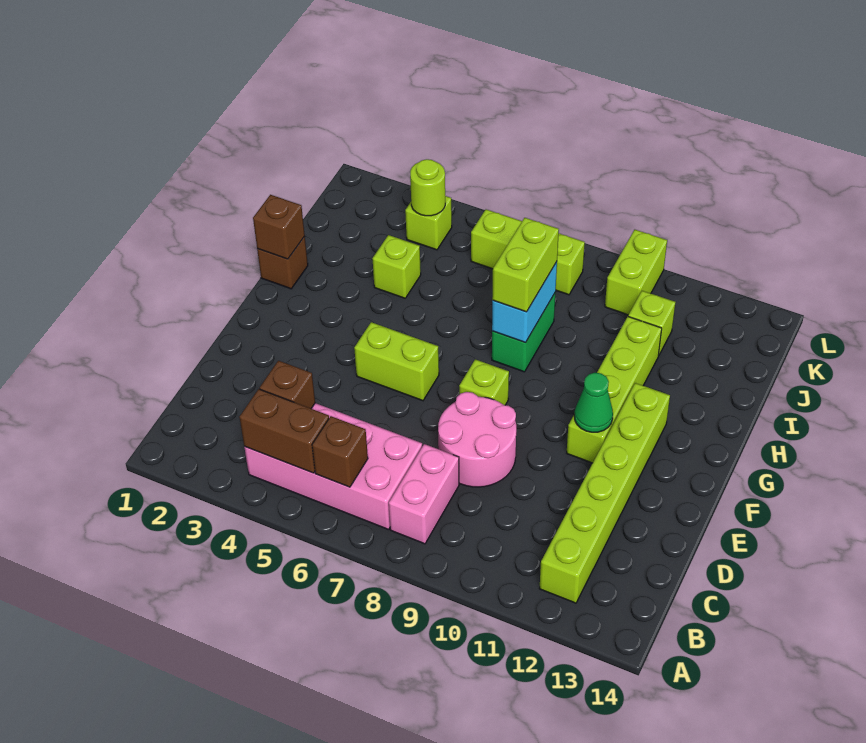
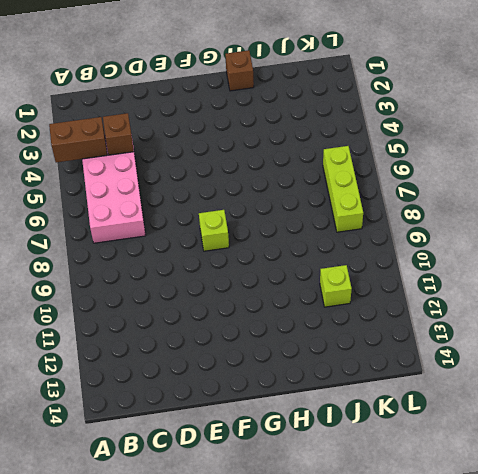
brown 1x2 brick [49,117,107,163] -> brown 1x2 brick turned to [239,389,329,473]
none -> pink 1x2 brick [389,444,459,544]
none -> lime 1x6 brick [539,383,670,603]
none -> pink 2x2 round brick [438,392,516,487]

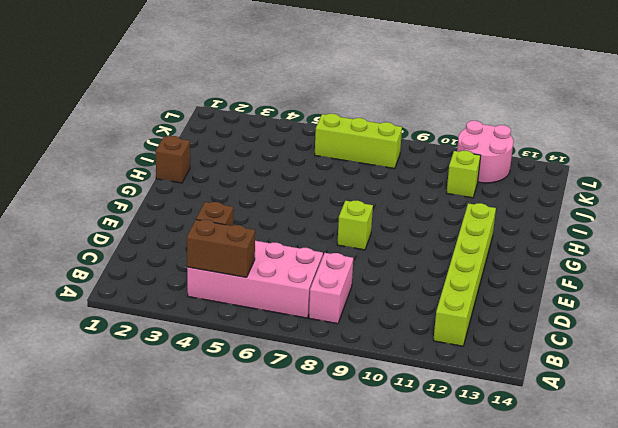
pink 2x2 round brick [457,121,513,183] -> pink 2x2 round brick moved to [438,392,516,487]
none -> lime 1x2 brick [354,322,439,401]
none -> lime 1x4 brick [567,317,662,463]
none -> green 1x2 brick [492,293,555,372]

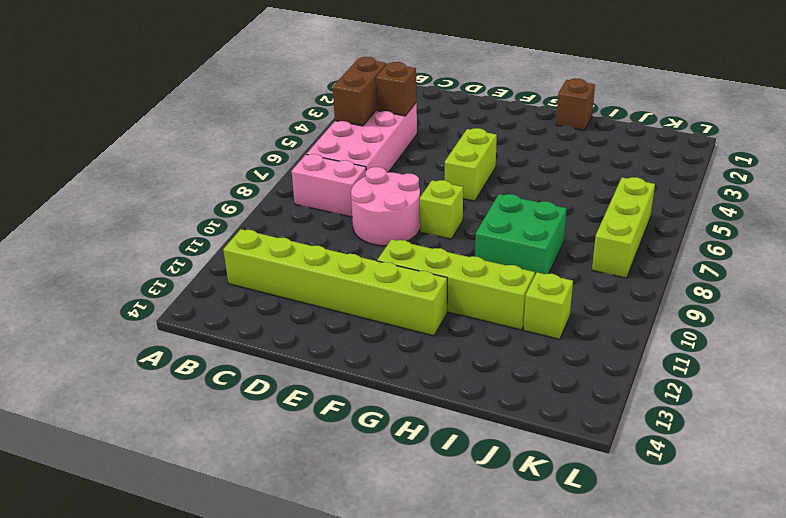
green 2x2 brick [475,194,567,275] -> green 1x2 brick [492,293,555,372]
none -> lime 1x1 brick [372,235,421,298]
none -> lime 1x1 brick [405,196,452,250]
none -> lime 1x2 brick [605,230,667,315]

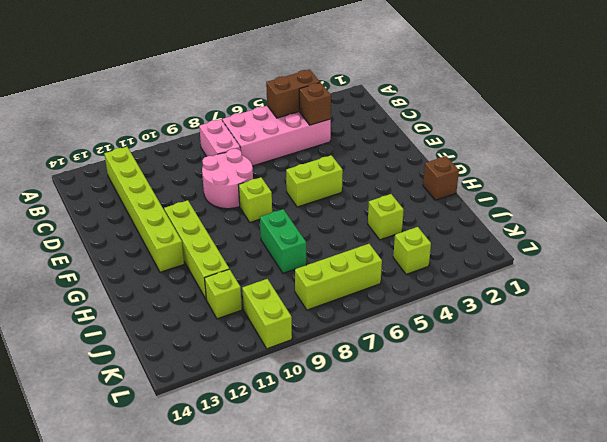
none -> brown 1x1 brick [312,416,368,487]
none -> green 1x1 cone [574,373,613,432]
none -> brown 1x1 brick [253,195,305,259]

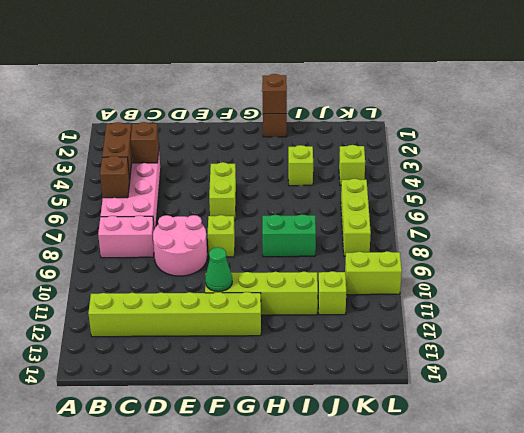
none -> cyan 1x2 brick [492,262,557,343]
none -> lime 1x1 round brick [410,159,445,216]
none -> lime 1x2 brick [492,218,559,312]

